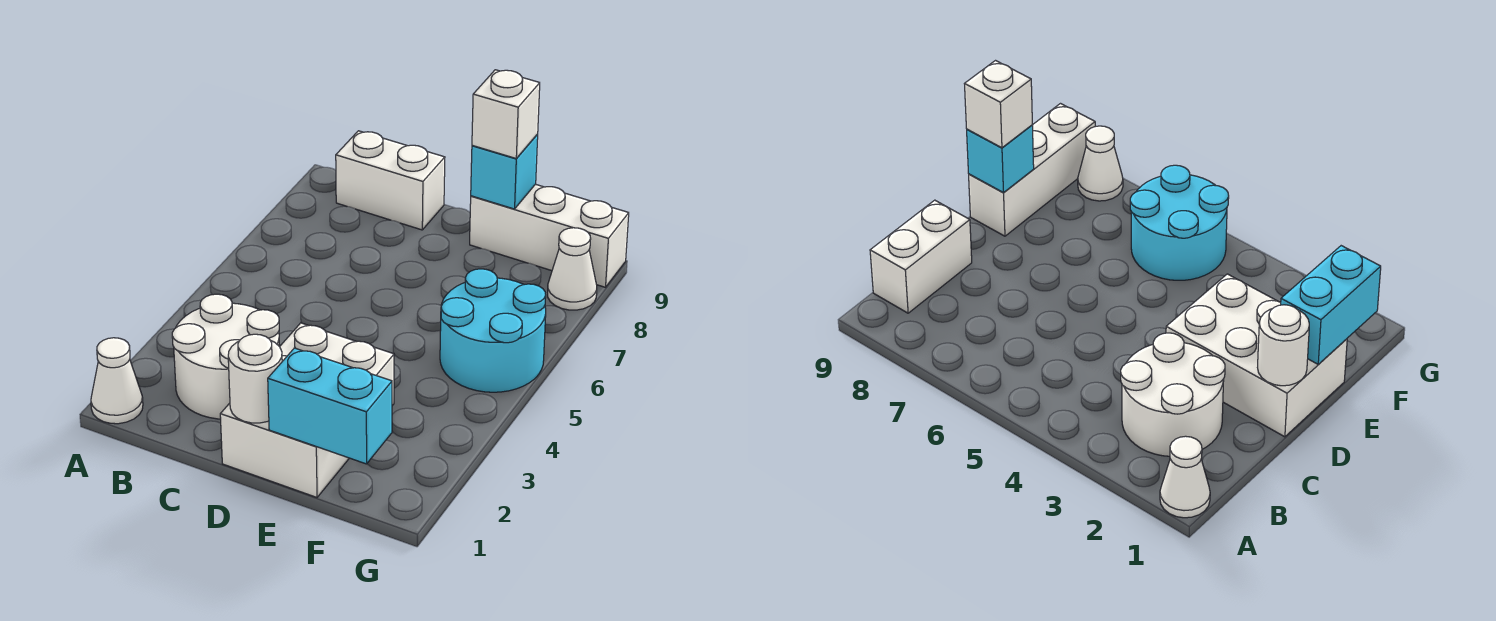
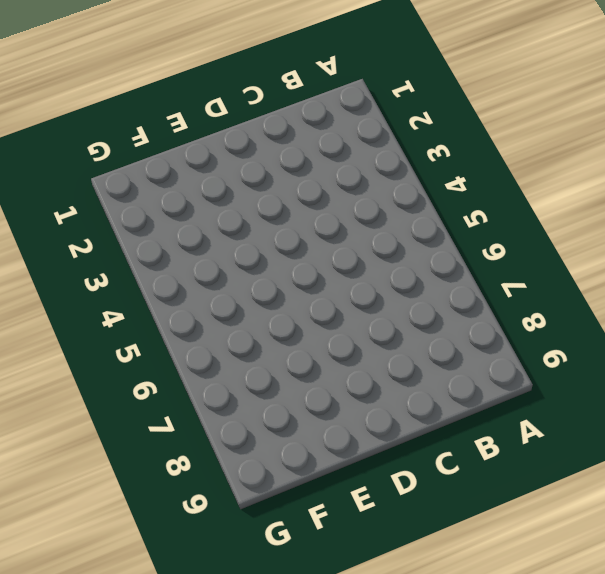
none -> white 1x1 cone [91,338,143,424]
none -> white 2x2 round brick [172,294,280,419]

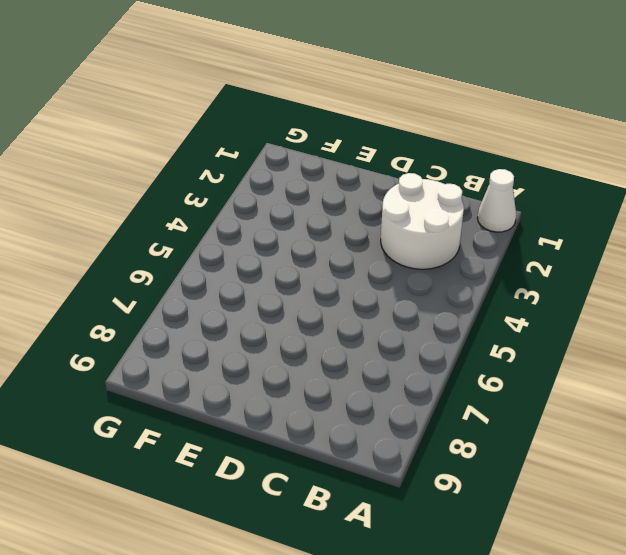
none -> white 1x2 brick [336,131,445,230]
none -> white 2x3 brick [220,323,394,497]

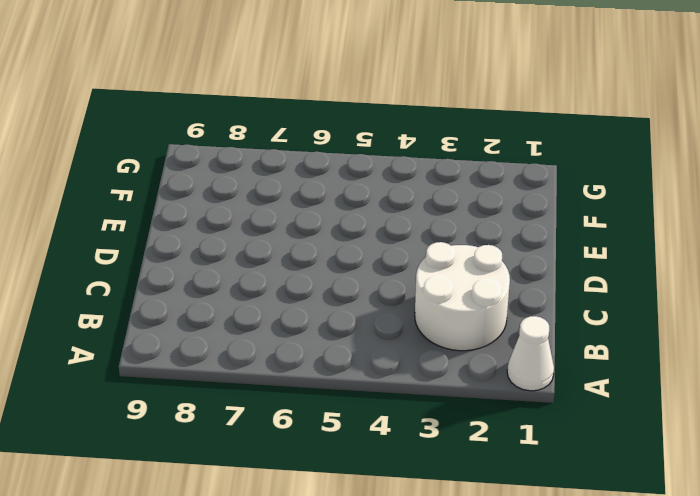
none -> white 1x2 brick [336,131,445,230]
none -> white 2x3 brick [220,323,394,497]

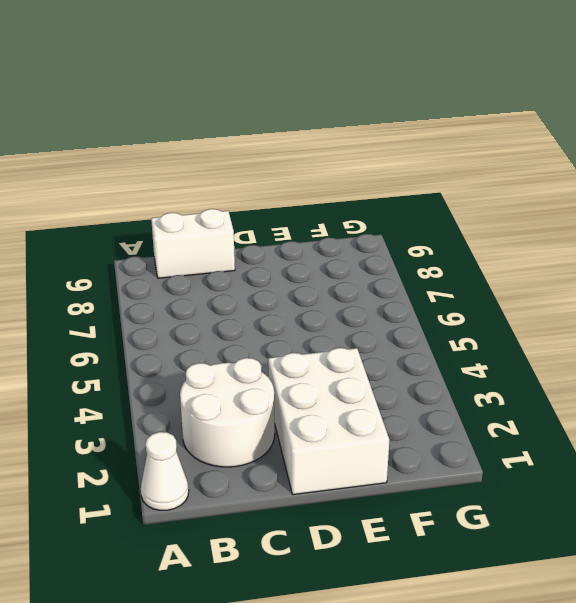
none -> white 1x3 brick [470,184,629,287]
none -> cyan 2x2 round brick [440,269,546,392]

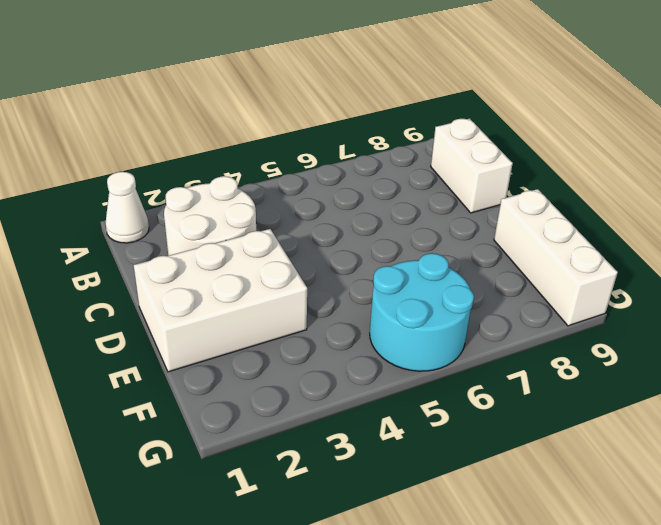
none -> white 1x1 cone [548,228,597,310]
none -> white 1x1 round brick [228,334,282,423]

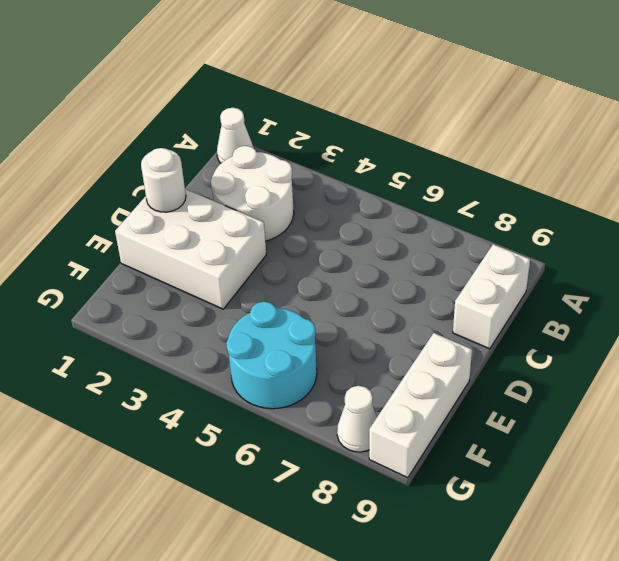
none -> cyan 1x2 brick [268,348,392,464]
none -> cyan 1x1 brick [471,134,538,209]

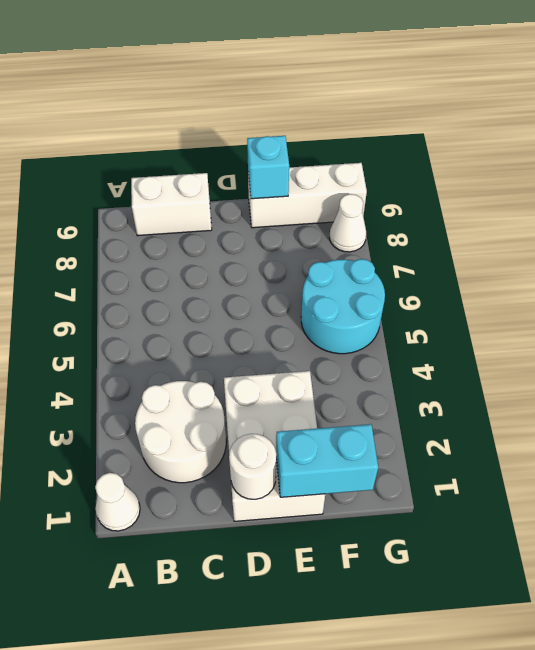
none -> white 1x1 brick [472,70,540,158]

